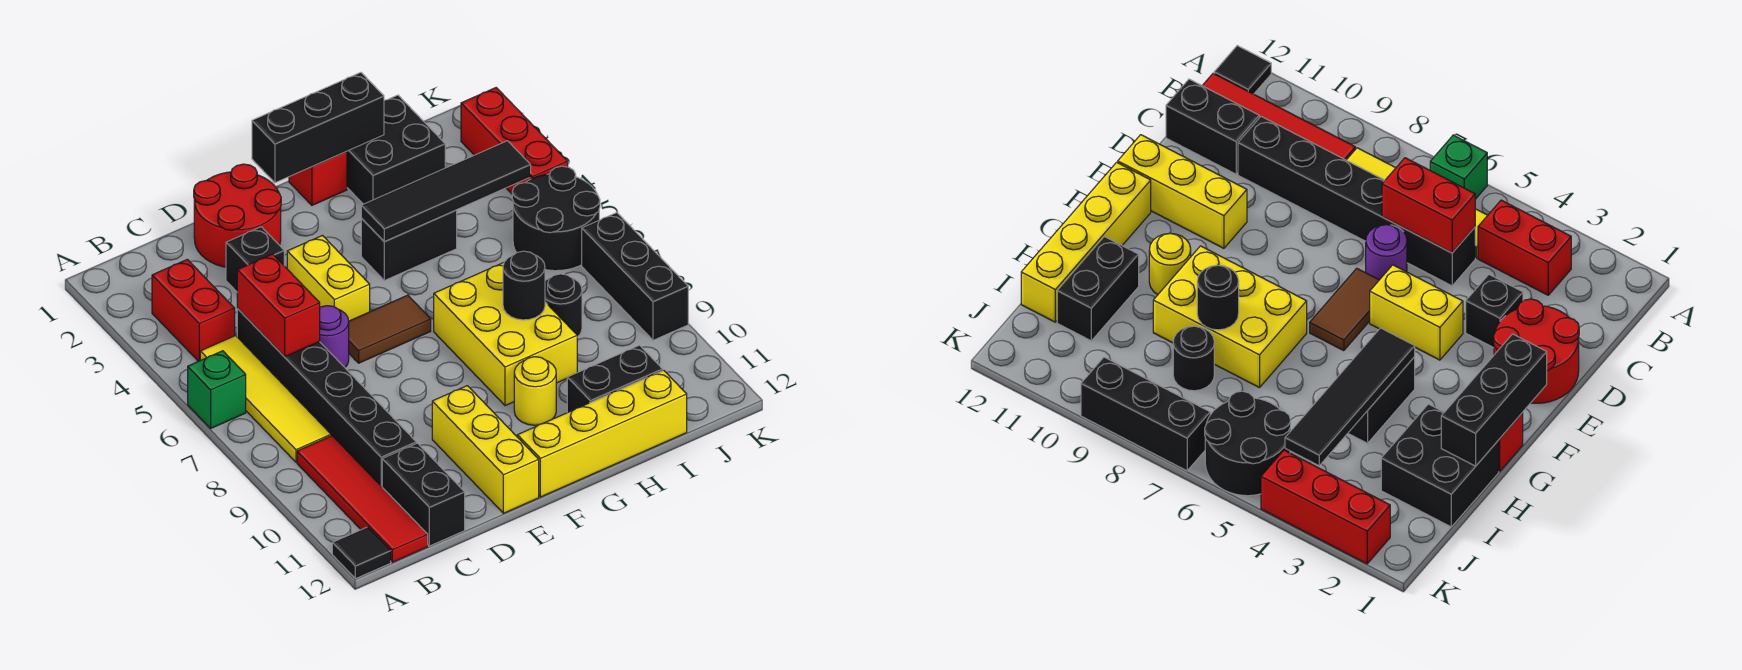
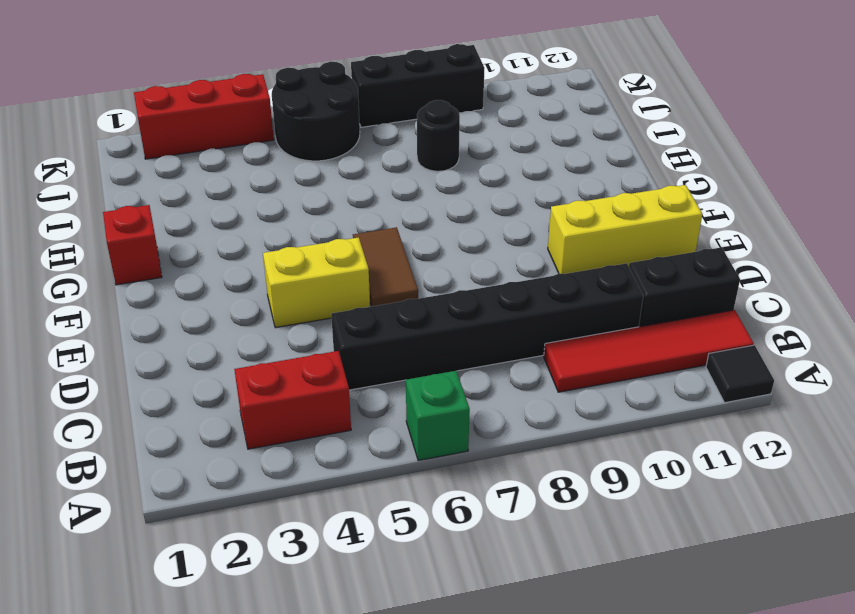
none -> yellow 1x4 tile [200,336,331,462]
none -> red 2x2 round brick [194,164,281,267]
none -> black 1x1 brick [226,227,284,292]

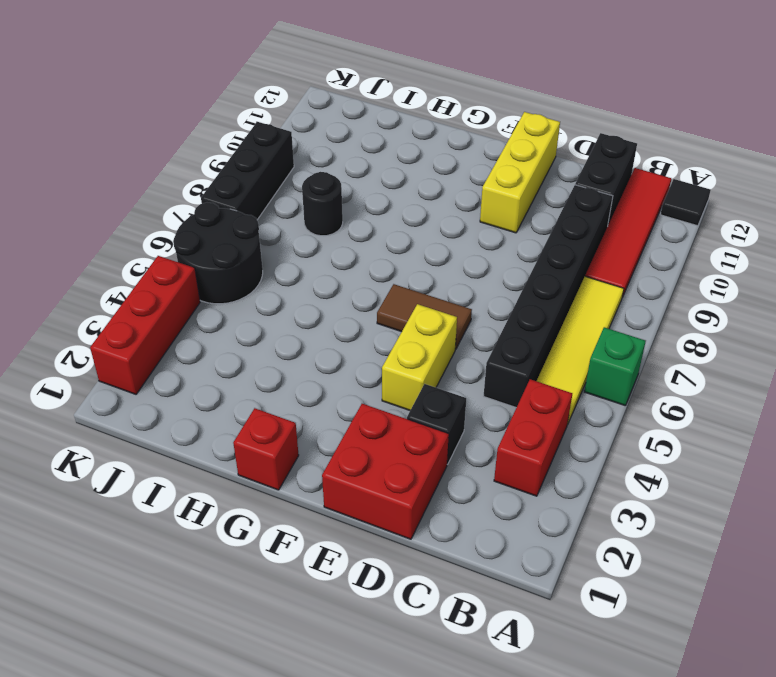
red 2x2 brick [322,404,449,539] -> red 2x2 round brick [194,164,281,267]
none -> purple 1x1 round brick [320,306,349,367]
none -> yellow 1x4 brick [517,370,687,497]
none -> black 1x2 brick [361,210,457,280]

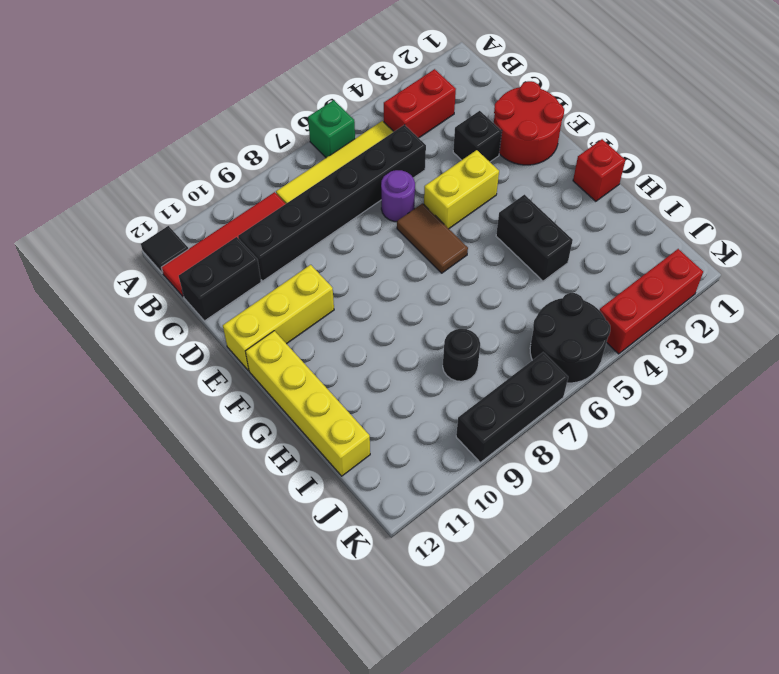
none -> yellow 2x3 brick [434,263,577,406]
none -> yellow 1x1 round brick [514,357,556,425]
none -> black 2x2 brick [347,95,445,204]

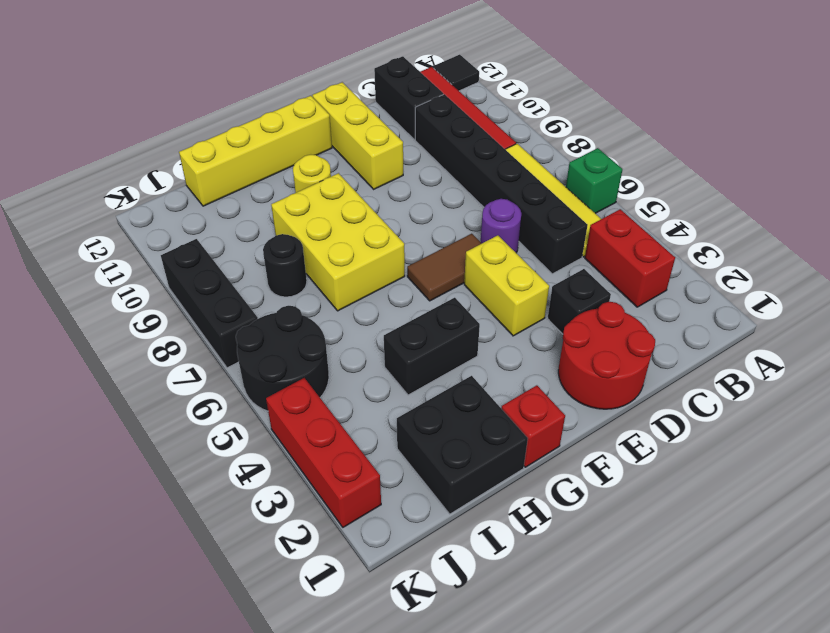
none -> black 1x2 brick [567,345,663,413]
none -> red 1x2 brick [237,254,320,357]
none -> black 1x3 brick [252,73,384,183]

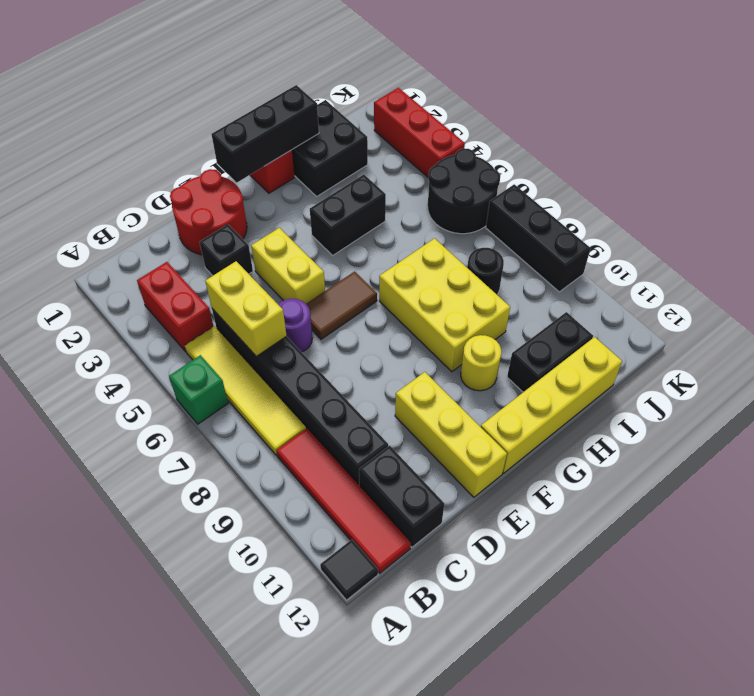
yellow 1x2 brick [205,261,287,357] -> red 1x2 brick [237,254,320,357]
none -> black 1x4 tile [361,141,531,242]
none -> black 1x1 round brick [503,251,545,320]

